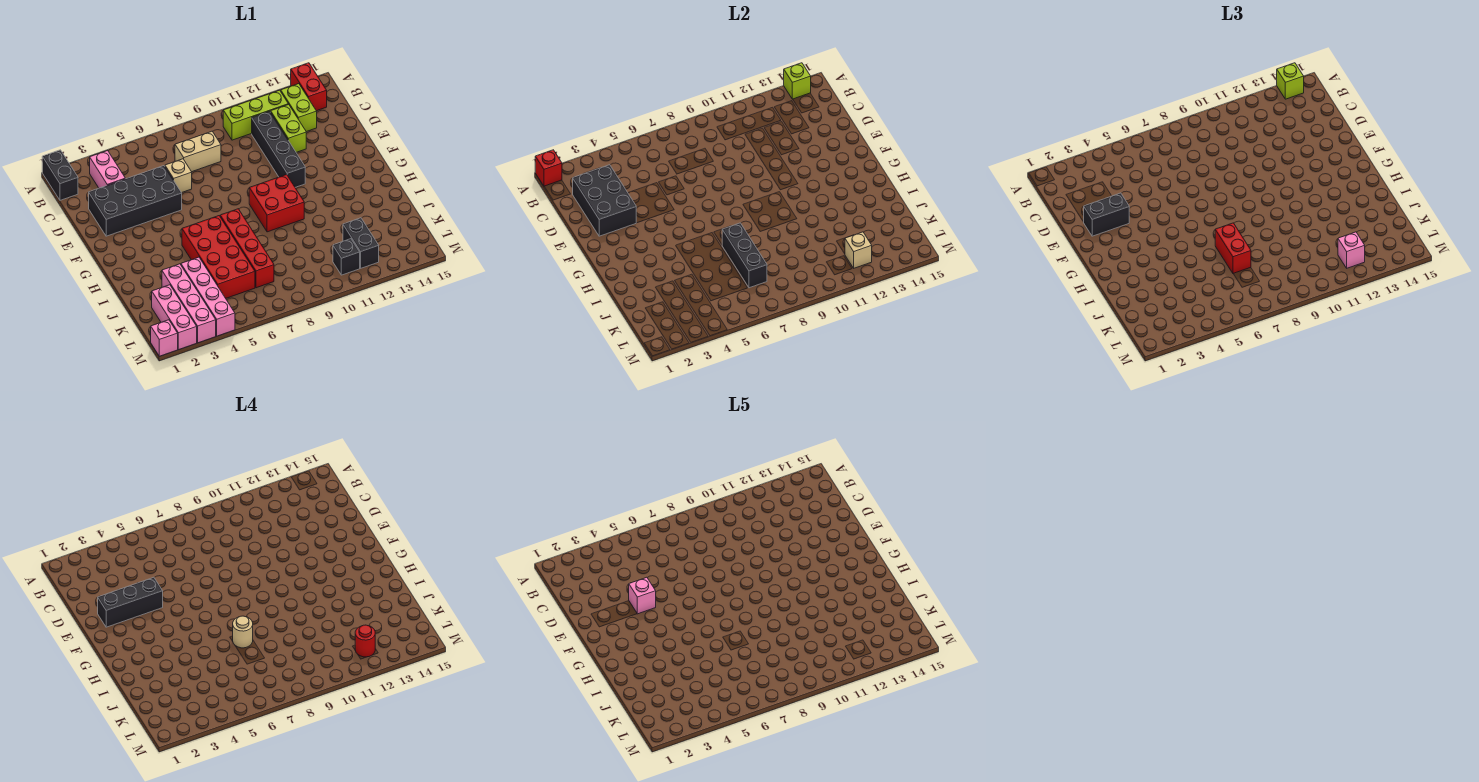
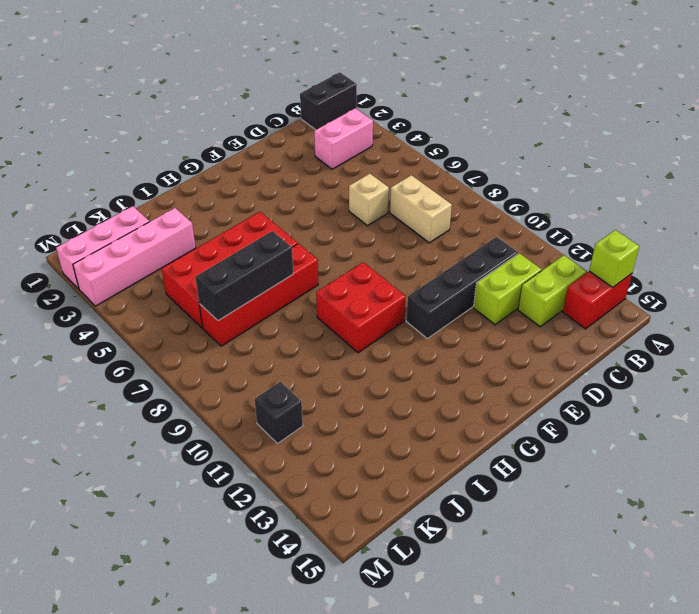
none -> lime 1x3 brick [223,90,288,140]
none -> black 2x4 brick [89,166,182,236]
none -> pink 1x4 brick [181,257,235,336]
none -> black 1x2 brick [343,218,379,268]

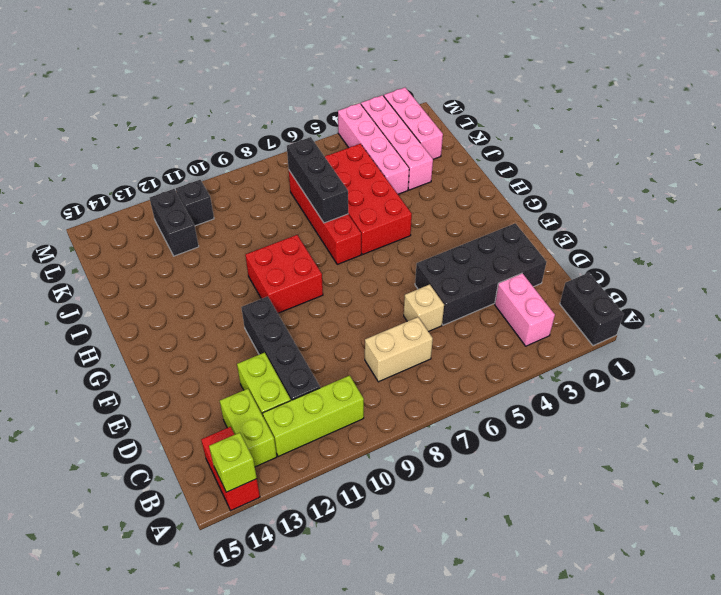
none -> pink 1x1 brick [151,320,178,356]
none -> red 1x1 brick [535,150,562,186]
none -> black 2x3 brick [573,165,636,236]
none -> tan 1x1 brick [845,232,872,268]

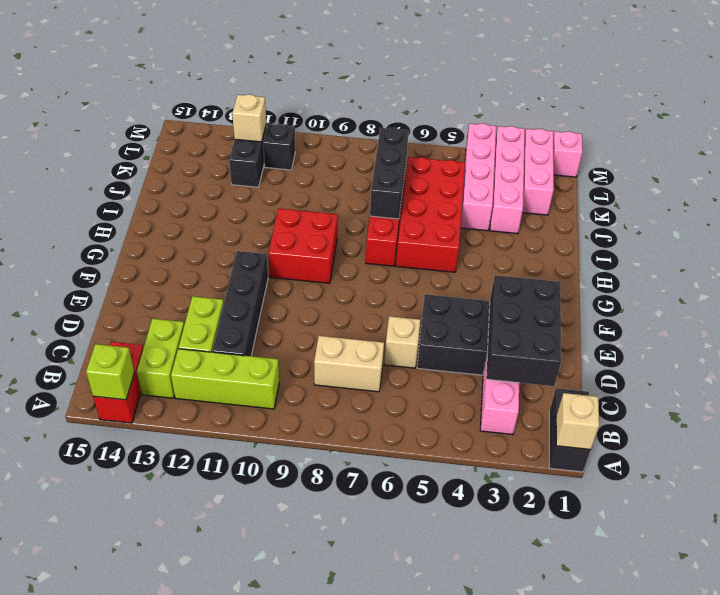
tan 1x1 brick [556,393,599,450] -> red 1x1 brick [535,150,562,186]
none -> lime 1x1 brick [1277,63,1304,99]
none -> black 1x2 brick [1084,193,1129,236]
none -> red 1x2 brick [1215,223,1251,273]
none -> pink 1x1 brick [1338,232,1365,268]

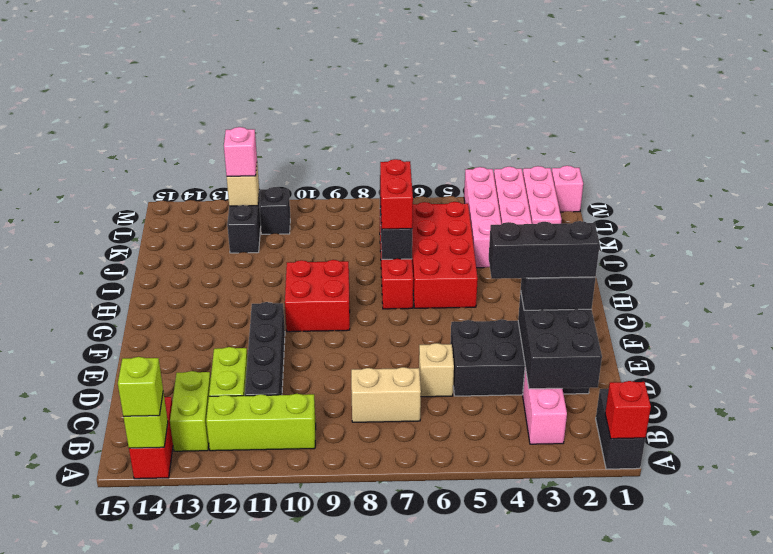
none -> tan 1x1 round brick [233,616,253,648]
none -> red 1x1 round brick [355,625,375,657]
none -> pink 1x1 brick [629,577,656,614]

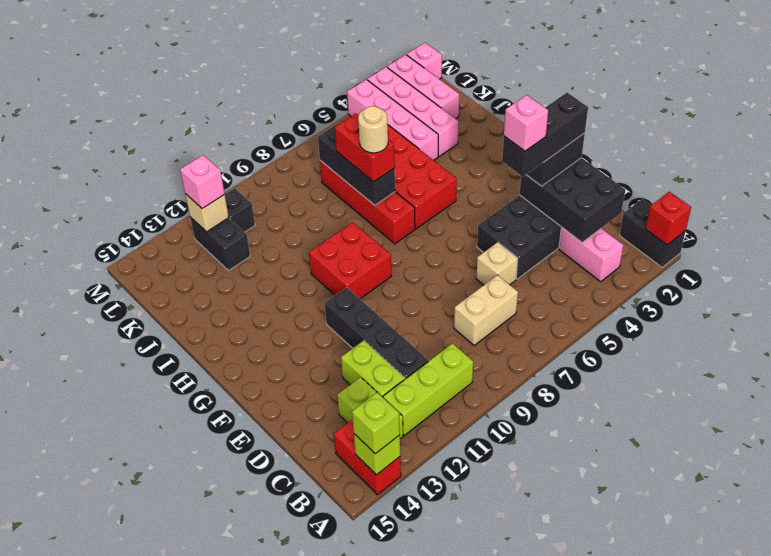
none -> red 1x1 round brick [355,625,375,657]

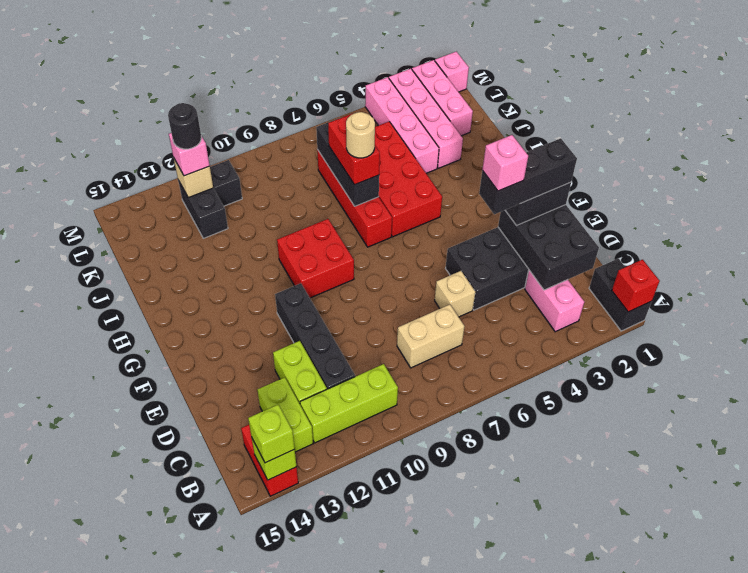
black 1x1 round brick [168,103,201,149] -> red 1x1 round brick [355,625,375,657]

